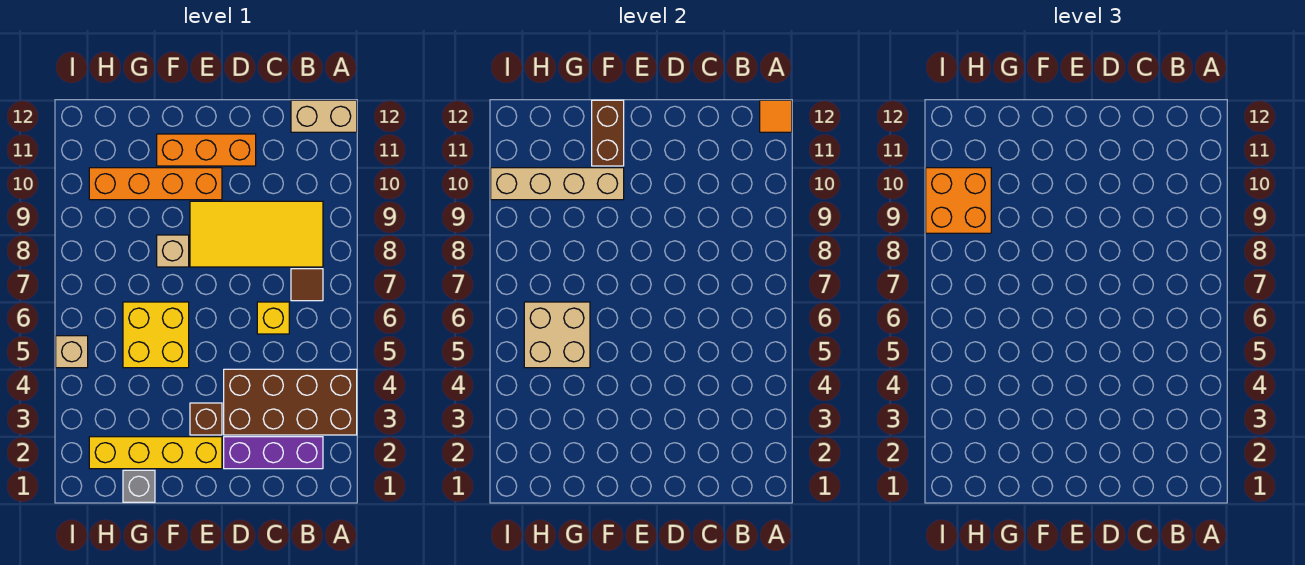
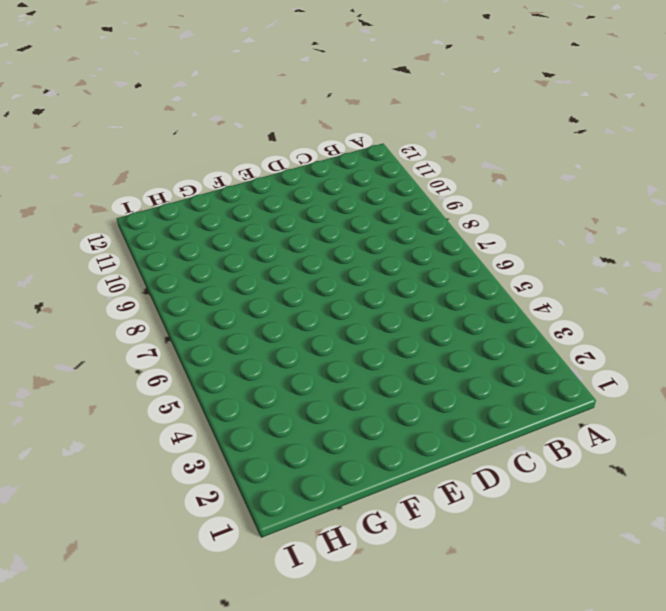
none -> brown 2x4 brick [224,369,357,435]
none -> tan 1x2 brick [291,100,357,132]
none -> purple 1x3 brick [224,437,323,469]

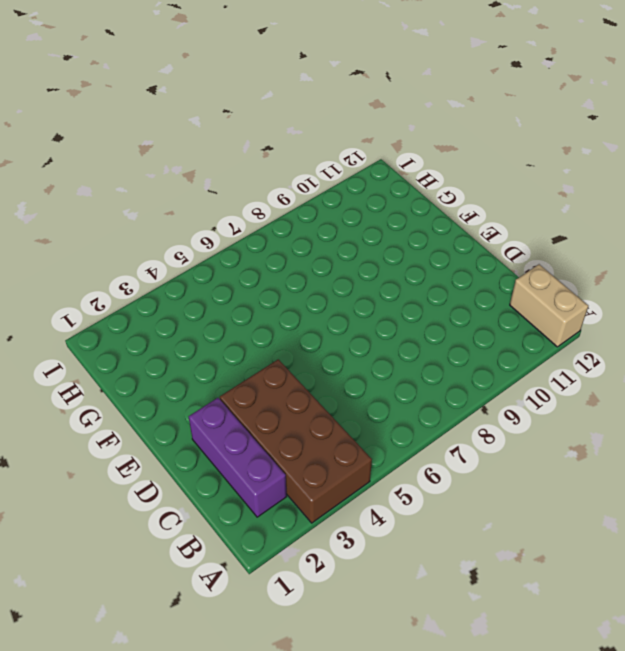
none -> brown 1x1 tile [291,269,323,301]
none -> yellow 2x4 tile [190,201,323,267]
none -> yellow 1x1 brick [257,302,289,334]

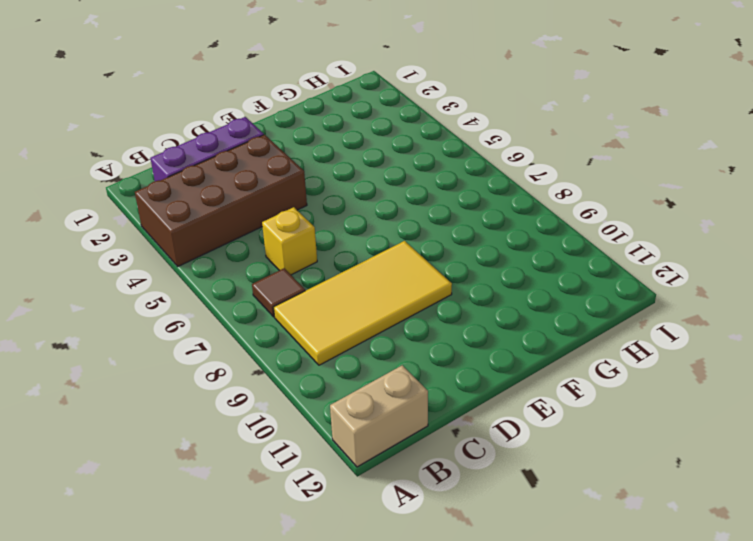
none -> orange 1x3 brick [157,134,256,166]
none -> yellow 1x4 brick [89,437,222,469]
none -> brown 1x1 brick [190,403,222,435]

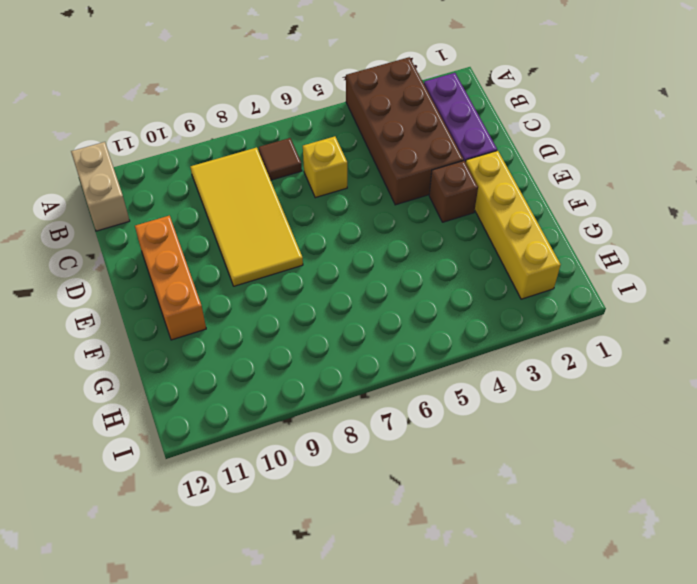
none -> orange 1x4 brick [89,168,222,200]
none -> yellow 2x2 brick [123,302,189,368]
none -> tan 1x1 brick [157,235,189,267]

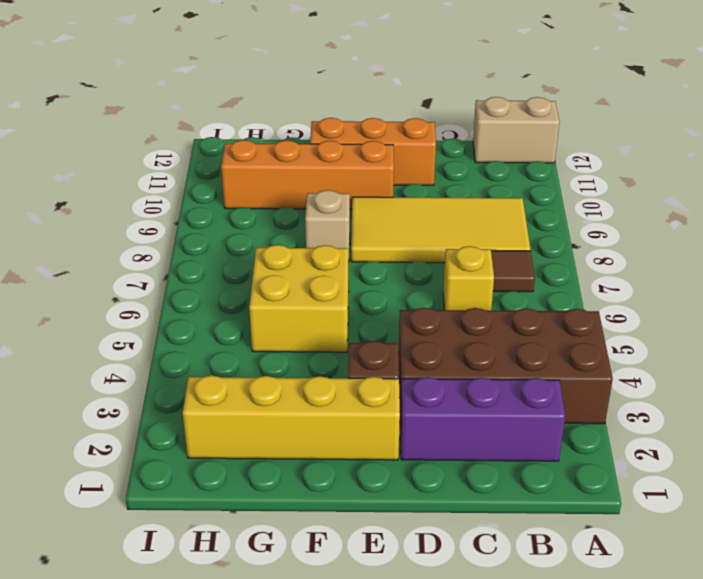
none -> grey 1x1 brick [123,470,155,502]
none -> tan 1x1 brick [56,336,88,368]
none -> orange 1x1 tile [760,100,792,132]

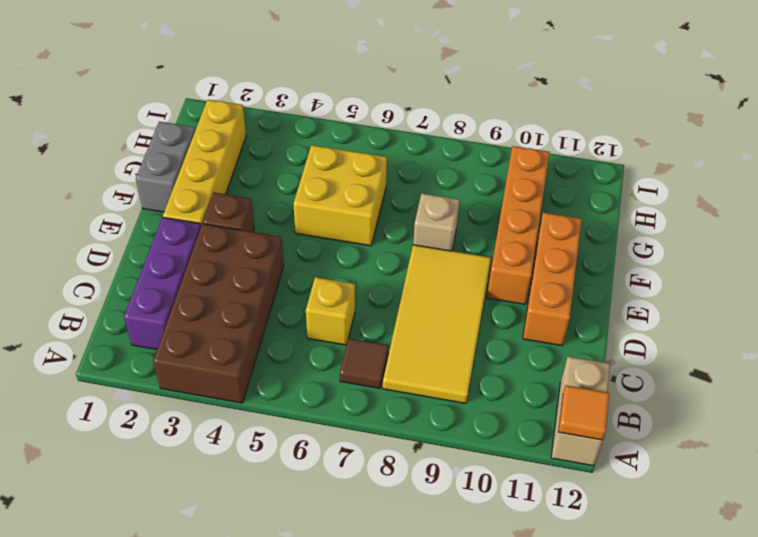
grey 1x2 brick [136,122,195,212] -> grey 1x1 brick [123,470,155,502]
none -> tan 1x1 brick [56,336,88,368]
none -> tan 1x4 brick [491,168,624,200]
none -> brown 1x2 brick [592,100,624,166]

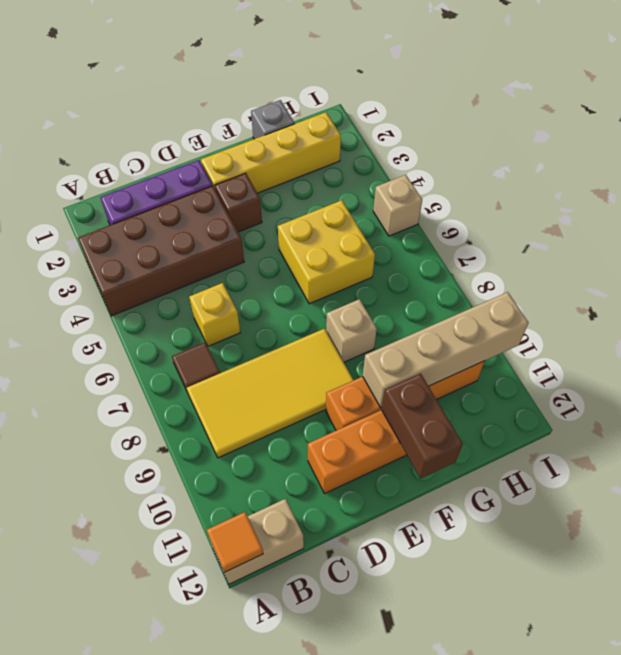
none -> tan 2x2 brick [524,302,590,368]
none -> orange 2x2 brick [926,168,991,233]

